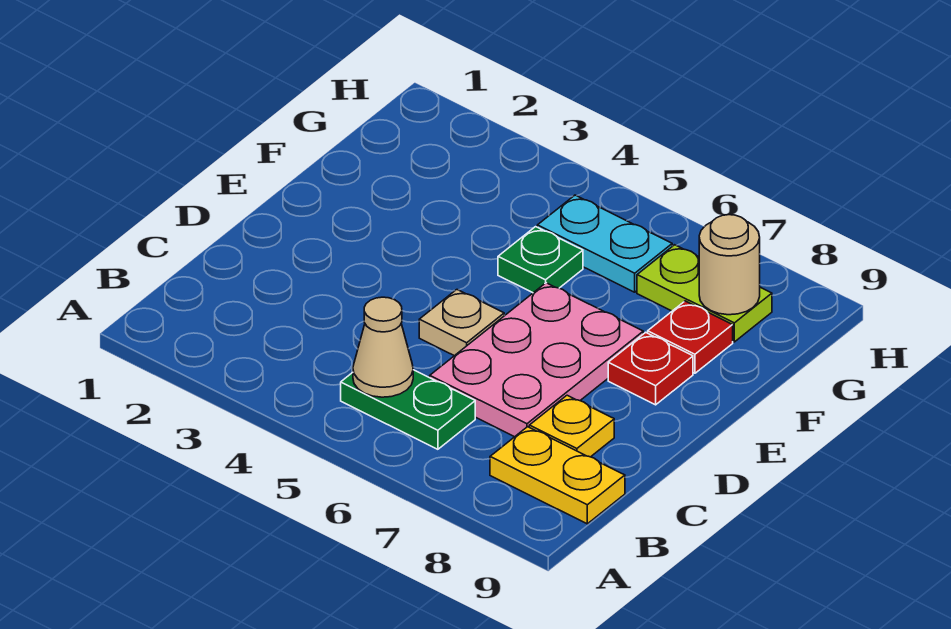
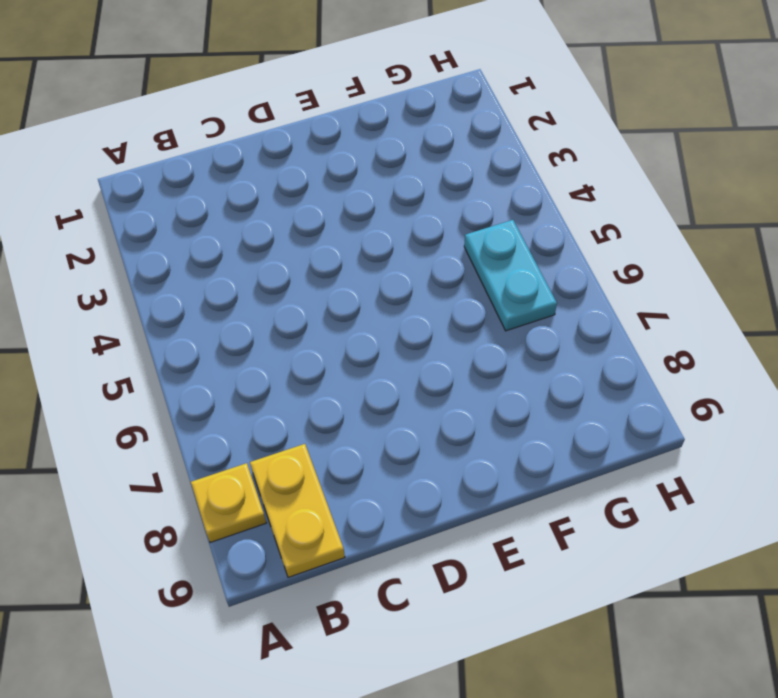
yellow 1x1 plate [191,463,266,543] -> yellow 1x1 plate moved to [529,395,614,457]
none -> green 1x2 plate [341,370,475,449]
none -> pink 2x3 plate [430,283,643,437]
none -> tan 1x1 plate [419,290,504,356]

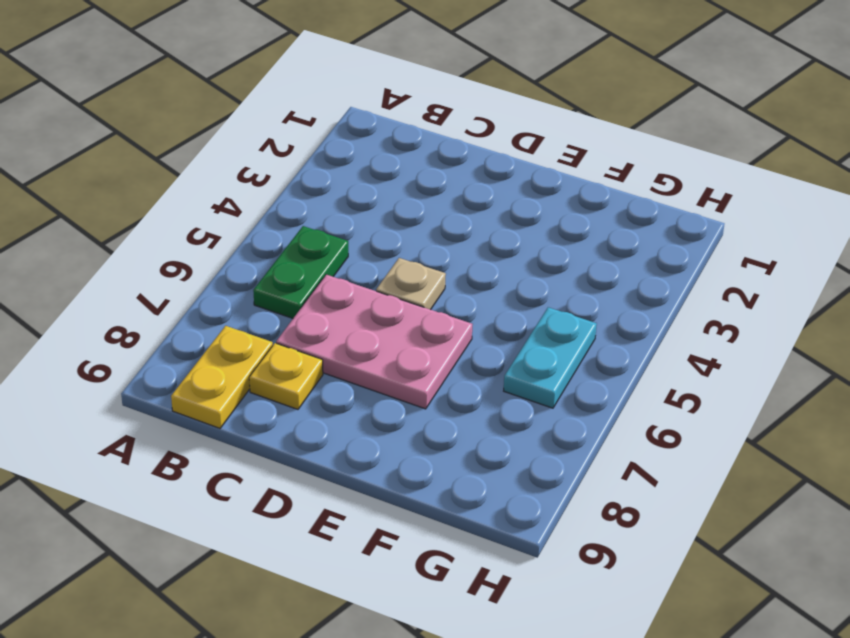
none -> red 1x1 plate [608,332,693,405]
none -> green 1x1 plate [498,227,583,293]
none -> red 1x1 plate [648,301,733,373]

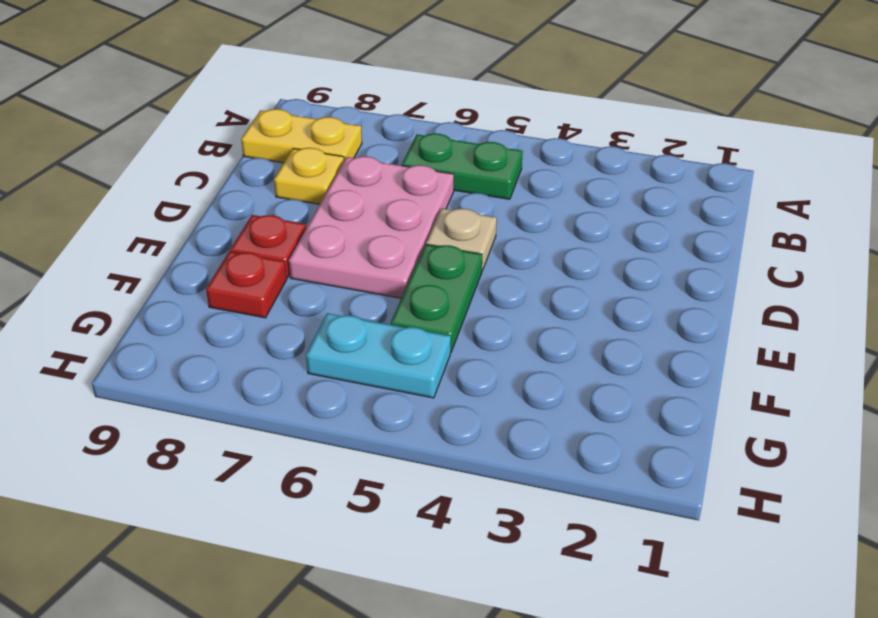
green 1x2 plate [391,244,482,352] -> green 1x1 plate [498,227,583,293]
none -> lime 1x2 plate [637,245,772,342]
none -> tan 1x1 cone [353,297,413,397]
none -> tan 1x1 round brick [699,215,760,315]

